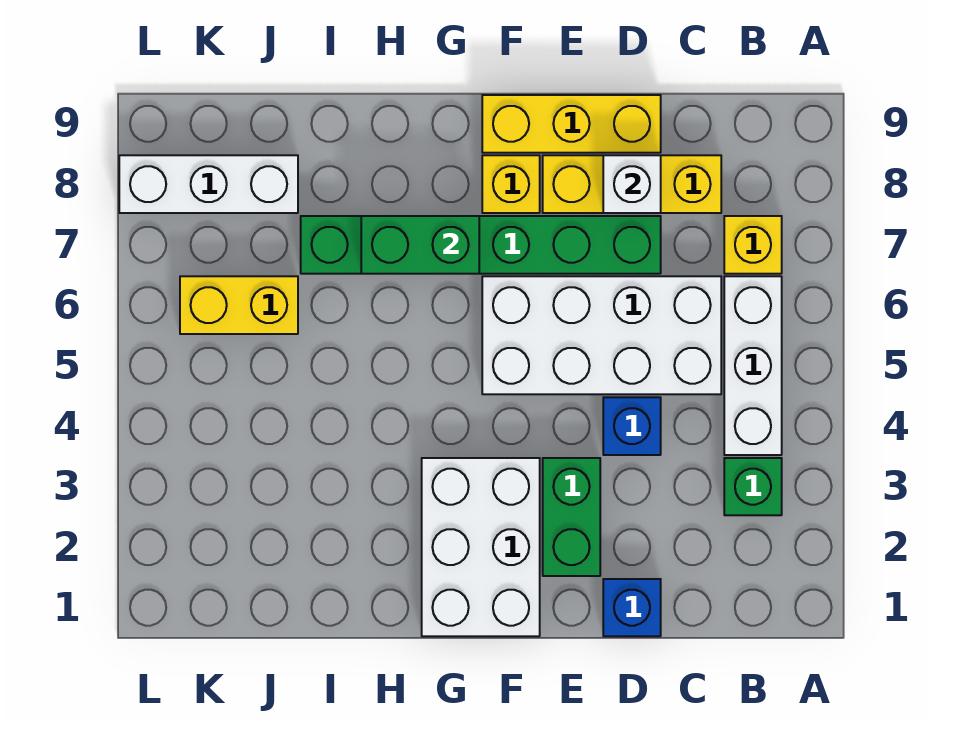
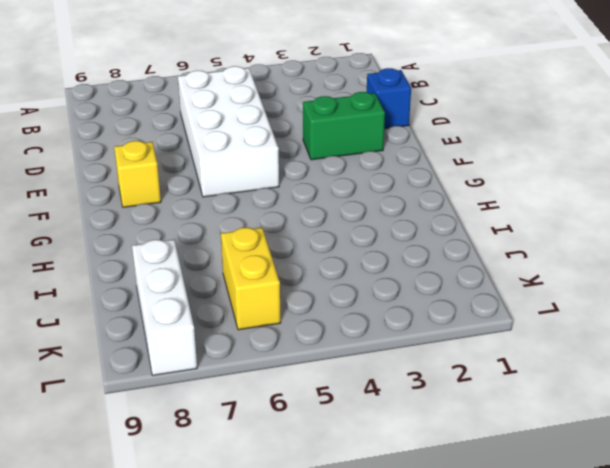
none -> green 1x1 brick [724,458,782,515]
none -> white 1x3 brick [724,276,782,455]
none -> yellow 1x1 brick [724,216,782,274]

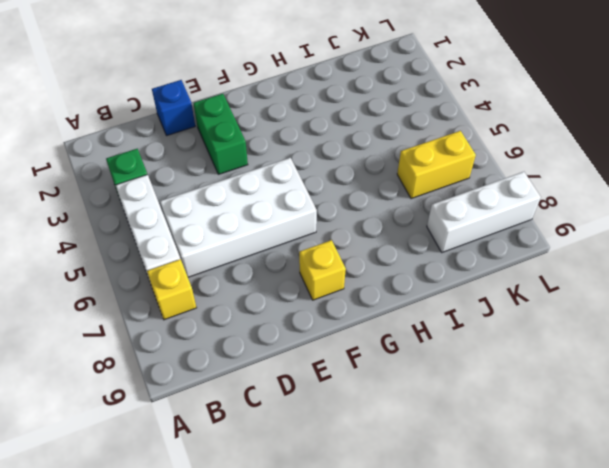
none -> yellow 1x3 brick [543,155,721,213]
none -> blue 1x1 brick [603,397,661,455]
none -> green 1x6 brick [301,216,661,274]

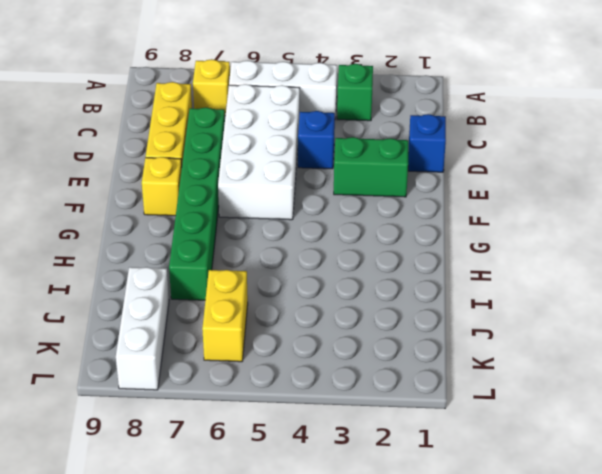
none -> yellow 1x3 brick [482,95,661,153]
none -> white 2x3 brick [422,458,540,636]
none -> white 1x1 brick [603,155,661,213]

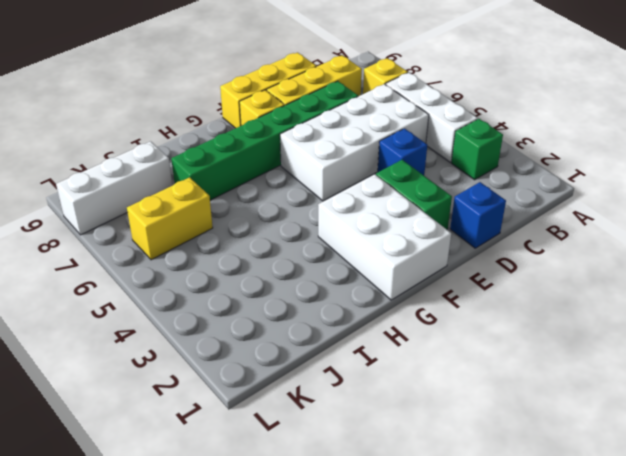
none -> white 1x1 brick [603,155,661,213]
none -> green 1x2 brick [361,216,479,274]

